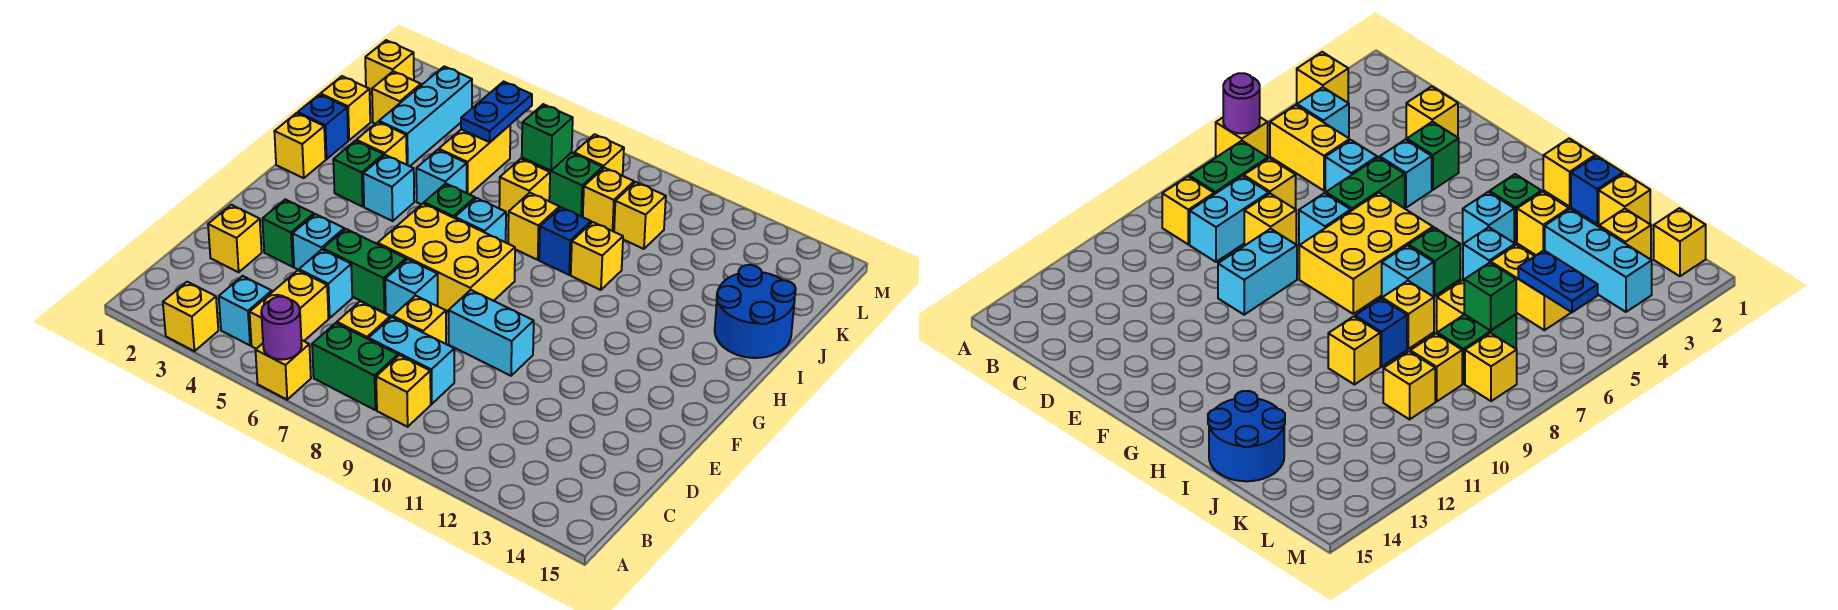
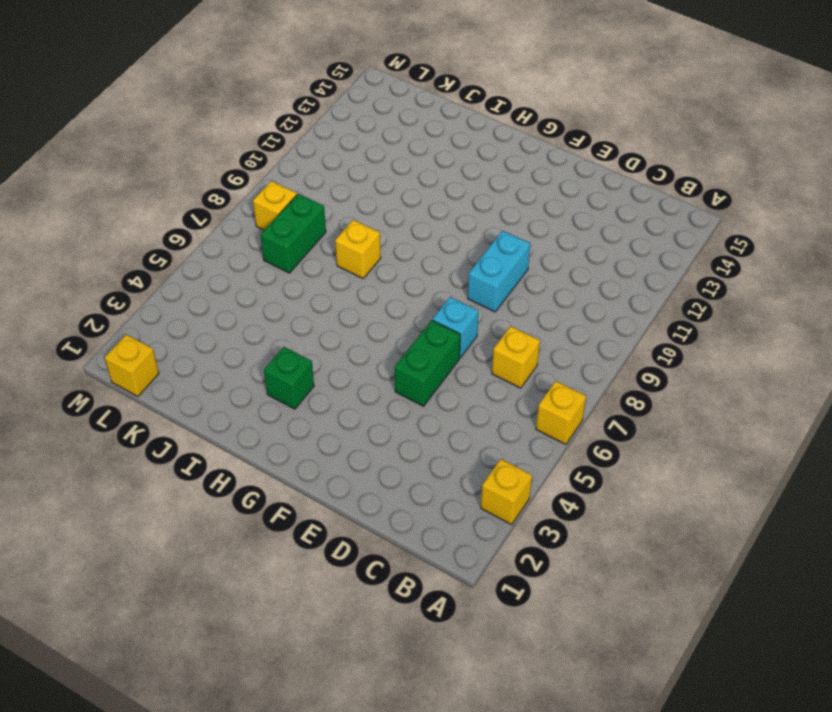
none -> cyan 1x1 brick [219,276,272,345]
none -> yellow 1x2 brick [250,270,328,349]
none -> green 1x2 brick [312,323,398,410]
none -> yellow 1x1 brick [376,355,431,427]

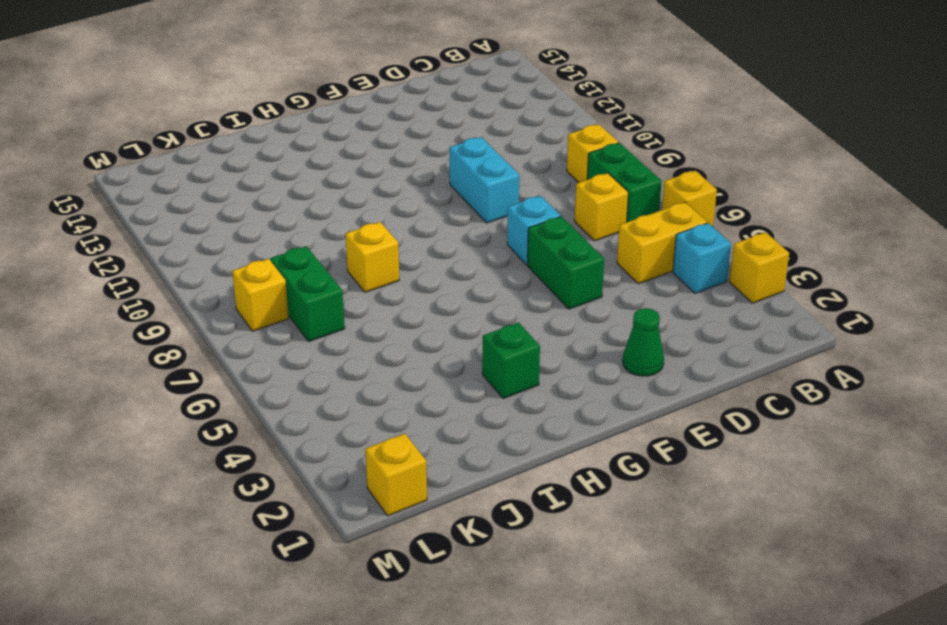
green 1x1 cone [623,308,664,376] -> none
none -> cyan 1x2 brick [369,317,454,404]
none -> yellow 1x1 brick [208,205,262,272]
none -> cyan 1x1 brick [299,250,352,318]
none -> yellow 1x1 brick [393,296,446,344]

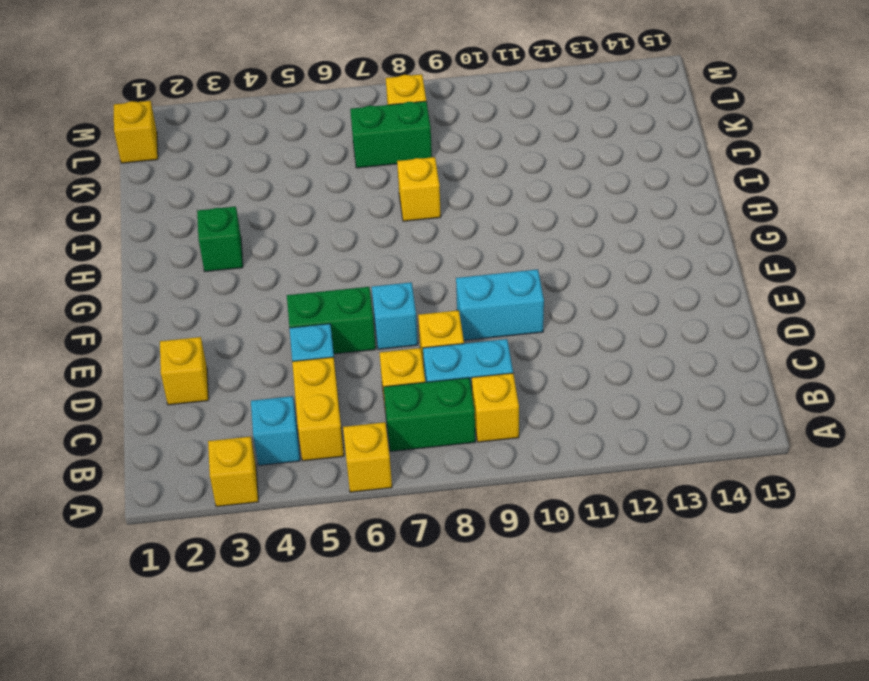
none -> green 1x1 brick [262,199,314,267]
none -> cyan 1x1 brick [293,214,344,270]
none -> yellow 2x3 brick [378,203,515,311]
none -> yellow 1x1 brick [274,113,326,178]

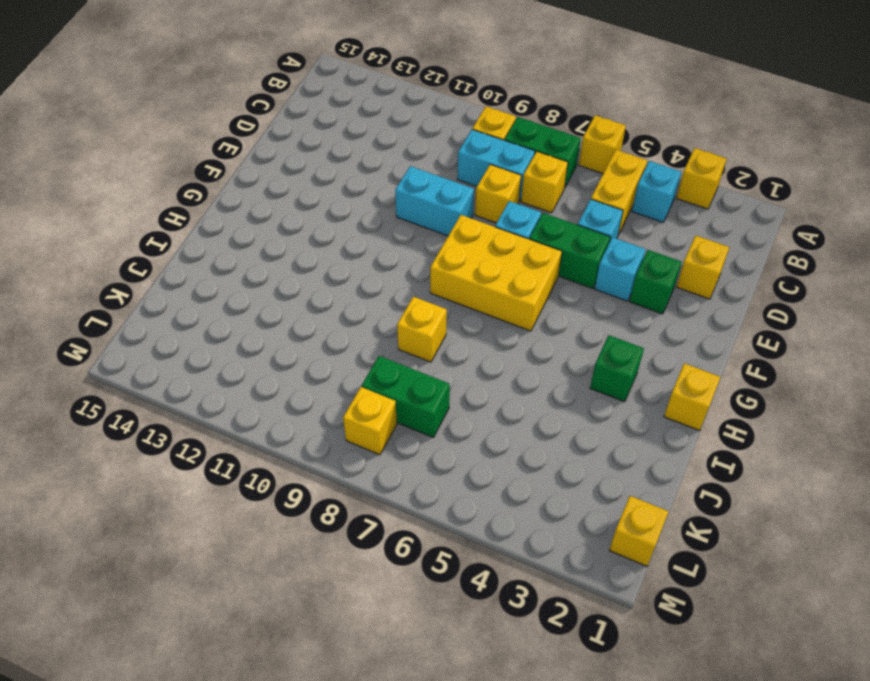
none -> cyan 1x1 brick [363,155,414,221]
none -> green 1x1 brick [424,183,475,218]
none -> cyan 1x1 brick [455,198,506,242]
none -> blue 1x1 brick [298,95,348,159]

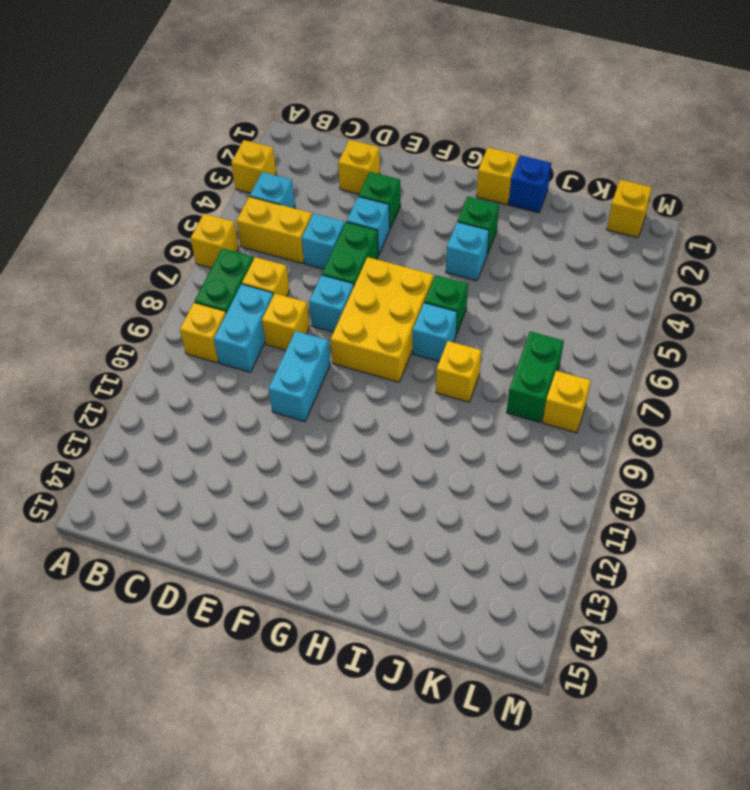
none -> yellow 1x1 brick [356,122,407,165]
none -> cyan 1x1 brick [416,150,467,204]
none -> blue 1x1 brick [539,207,591,275]
none -> yellow 1x1 brick [571,222,623,290]

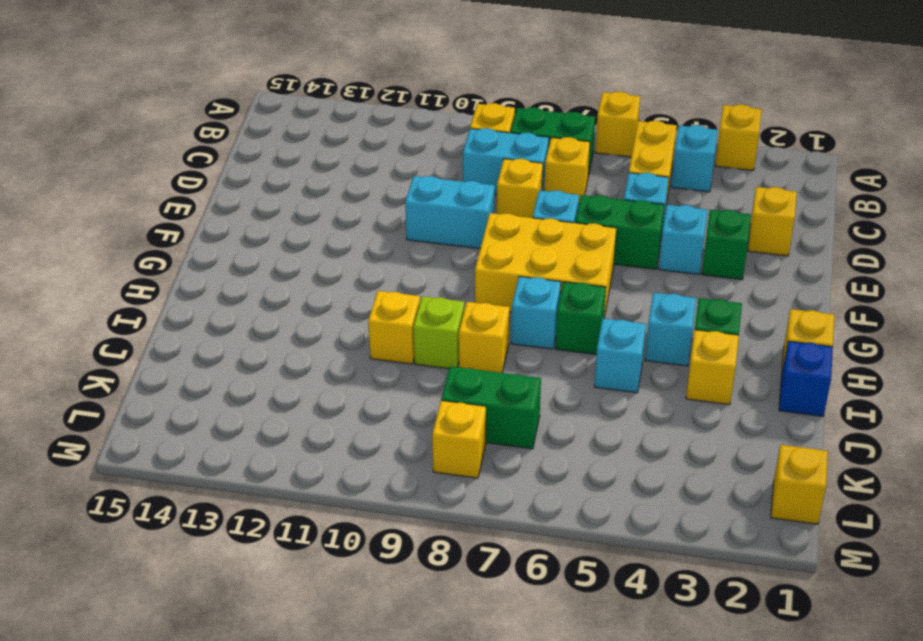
lime 1x1 brick [413,296,464,369] -> blue 1x1 brick [539,207,591,275]
none -> blue 2x2 round brick [715,265,796,358]
none -> yellow 1x1 brick [320,76,370,140]
none -> cyan 1x3 brick [379,66,472,166]
none -> yellow 1x2 brick [439,125,510,195]

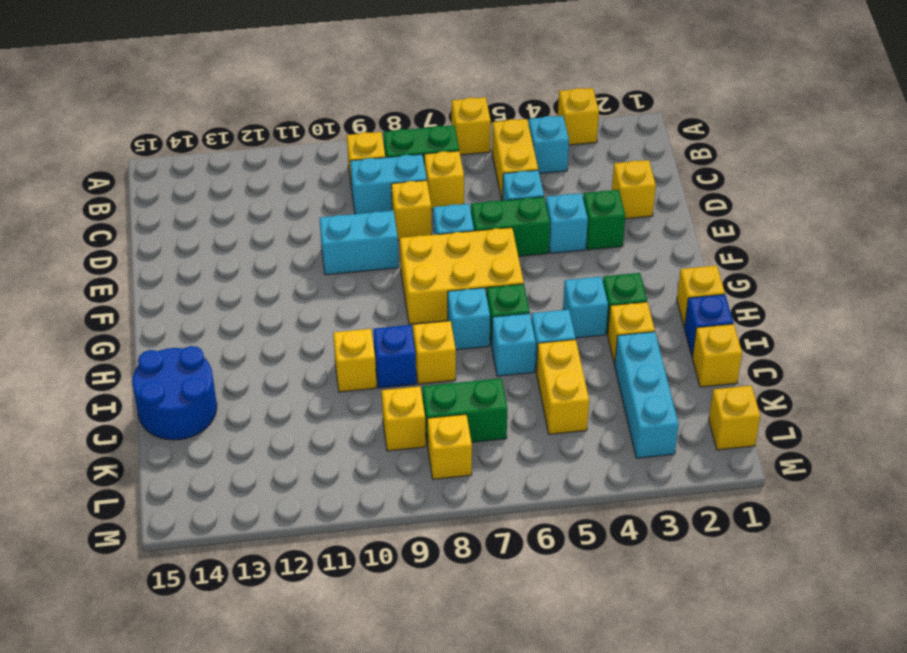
cyan 1x1 brick [492,313,536,376] -> none
none -> yellow 1x1 brick [499,159,550,216]
none -> yellow 1x1 brick [372,71,421,124]
none -> yellow 1x1 brick [614,182,666,249]
none -> purple 1x1 round brick [261,297,302,360]

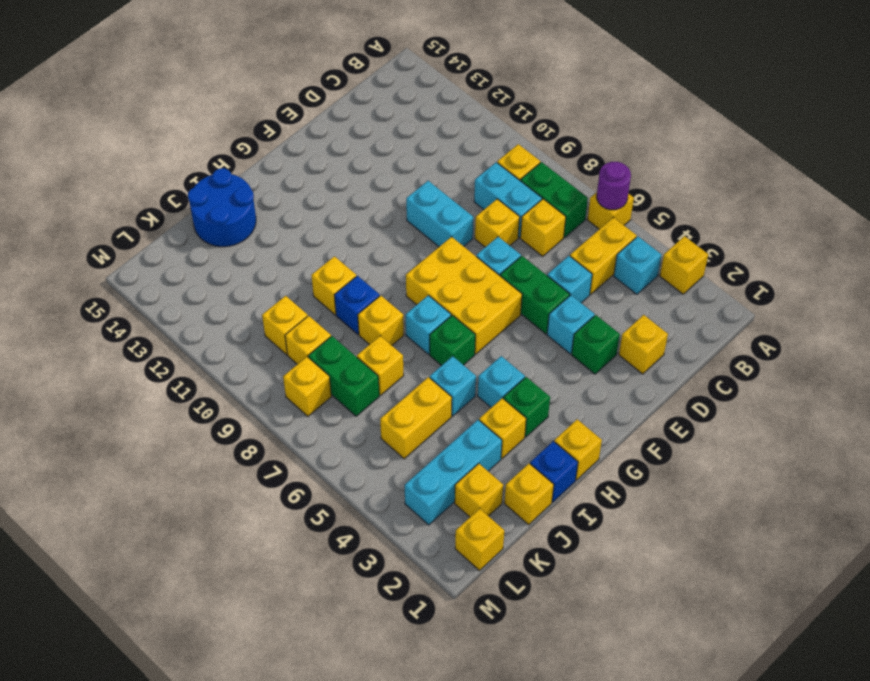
none -> blue 1x2 plate [461,82,532,142]
none -> green 1x1 brick [522,104,573,170]

